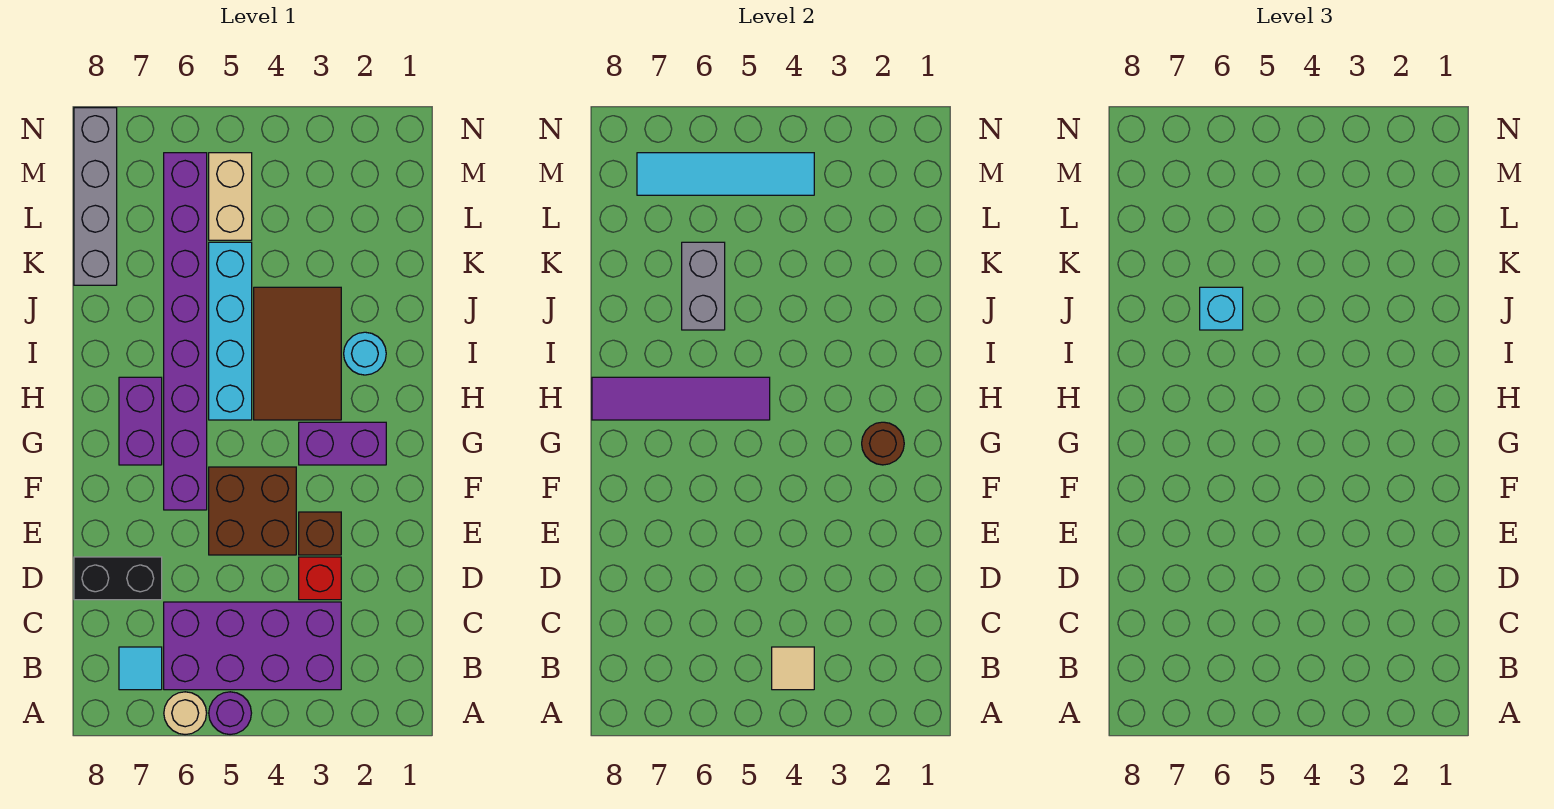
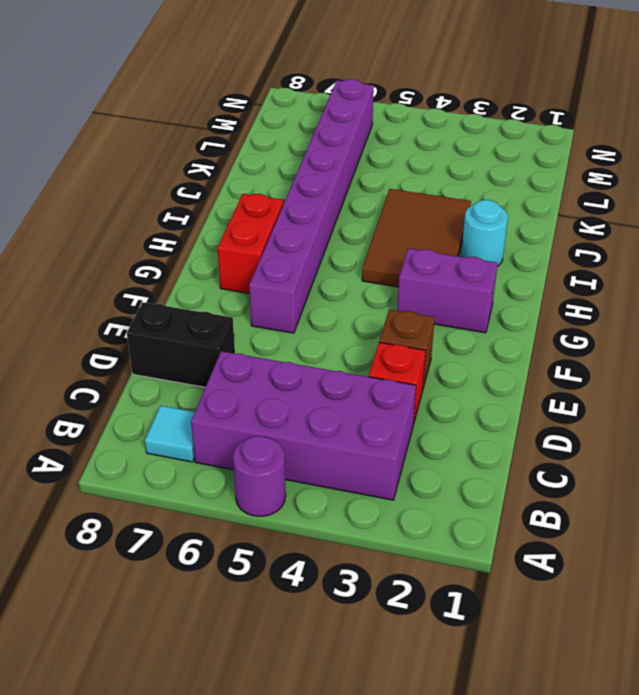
red 1x2 brick [218,194,283,294] -> purple 1x2 brick [119,377,162,465]
none -> tan 1x1 round brick [164,692,207,735]
none -> brown 2x2 brick [209,467,296,555]
none -> cyan 1x4 brick [209,242,252,420]

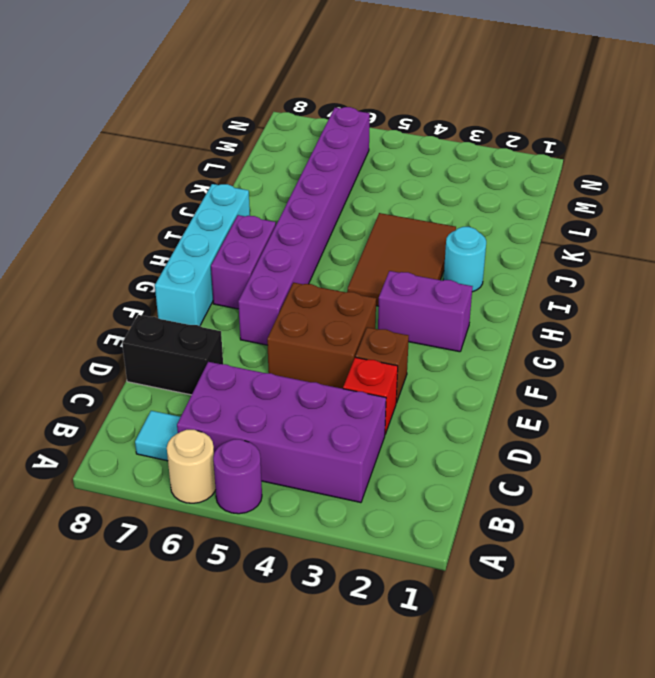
cyan 1x4 brick [155,184,250,326] -> cyan 1x4 brick moved to [209,242,252,420]
none -> grey 1x4 brick [74,108,117,285]
none -> tan 1x2 brick [209,153,252,240]
none -> tan 1x1 tile [772,647,814,690]

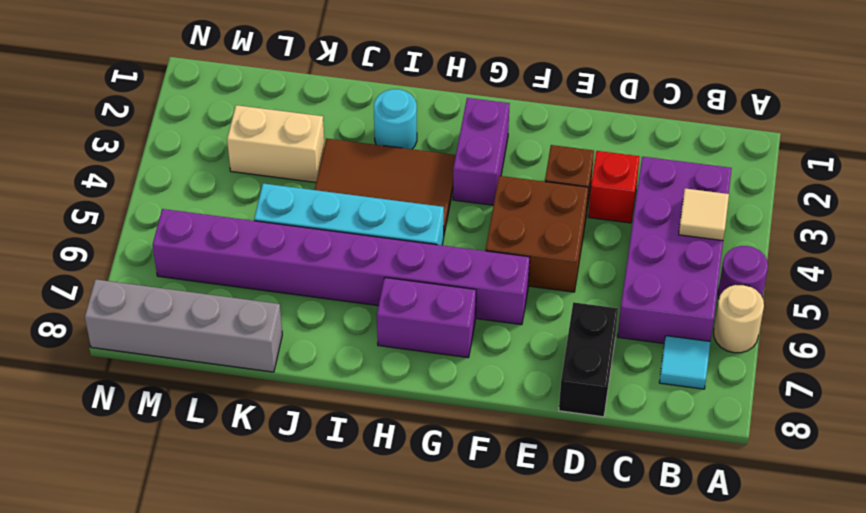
tan 1x2 brick [227,105,325,182] -> tan 1x2 brick moved to [209,153,252,240]
none -> brown 1x1 round brick [862,422,904,465]
none -> purple 1x4 tile [592,377,770,420]
none -> grey 1x2 brick [682,242,725,330]

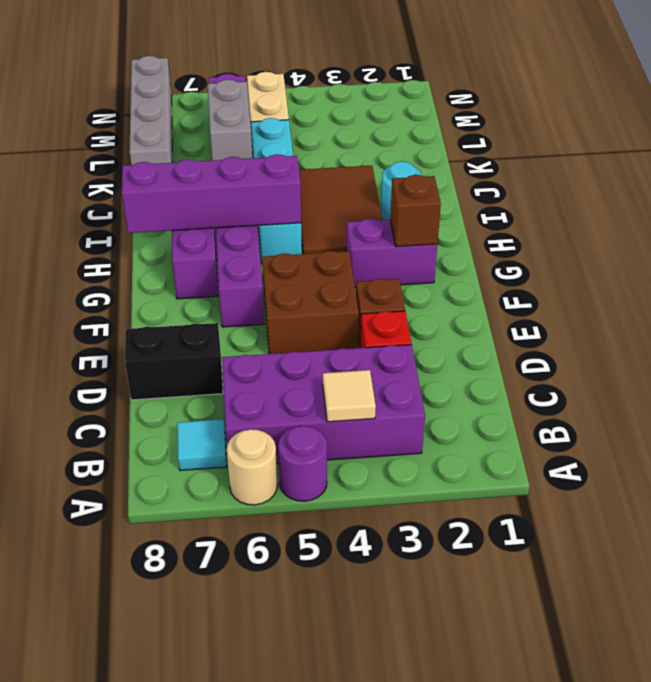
brown 1x1 brick [390,175,441,247] -> brown 1x1 round brick [862,422,904,465]
purple 1x4 brick [122,154,301,233] -> purple 1x4 tile [592,377,770,420]
none -> cyan 1x4 tile [637,153,814,195]
none -> cyan 1x1 brick [1200,287,1243,330]

